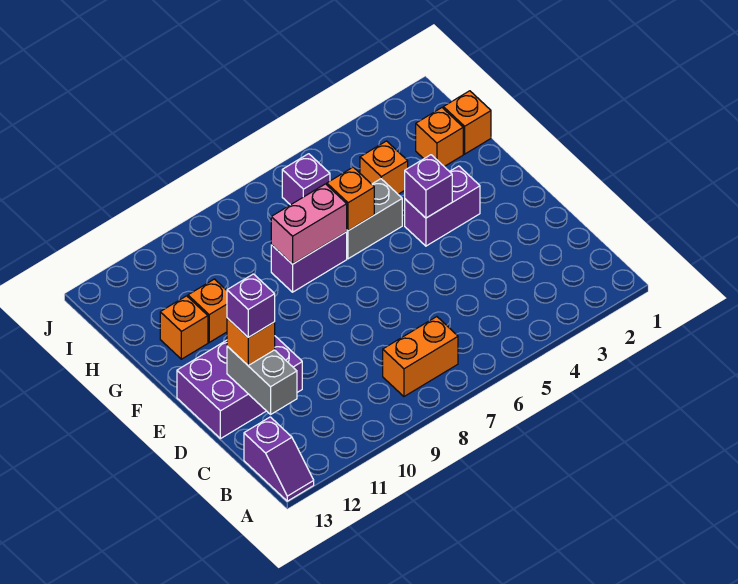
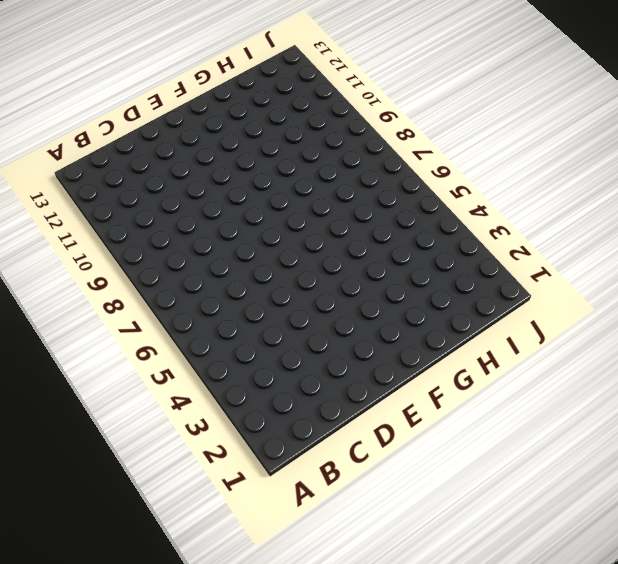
none -> purple 1x2 slope [244,417,314,501]
none -> orange 1x2 brick [383,317,458,396]
none -> purple 2x3 brick [177,336,302,439]

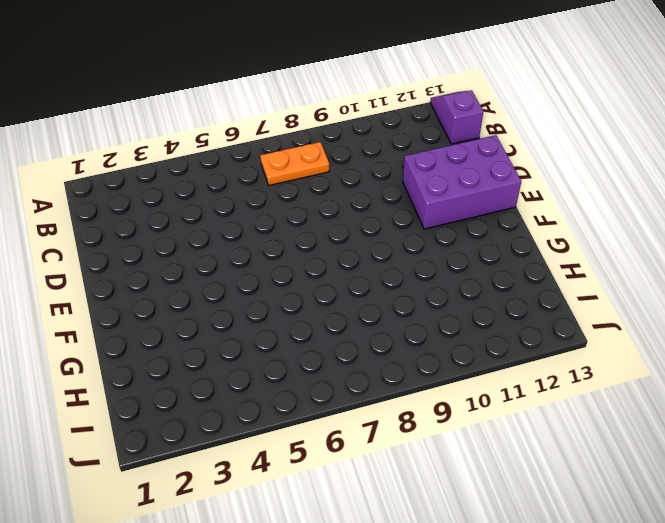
orange 1x2 plate [260,142,329,185] -> orange 1x2 brick [383,317,458,396]
none -> purple 1x2 brick [405,166,480,246]
none -> grey 1x2 brick [347,179,402,259]
none -> purple 1x2 brick [271,232,347,292]

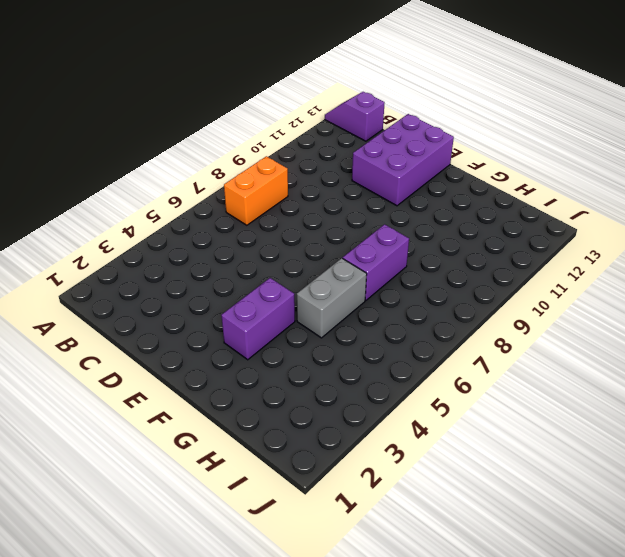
none -> orange 1x1 brick [188,279,227,342]
none -> orange 1x1 brick [160,296,208,359]
none -> orange 1x1 brick [443,91,491,154]

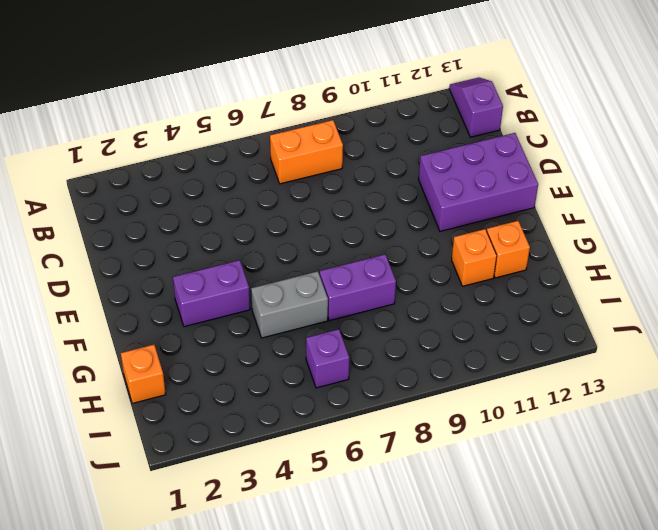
none -> orange 1x1 brick [416,108,463,166]
none -> orange 1x1 brick [360,141,408,194]
none -> grey 1x2 brick [227,346,297,414]

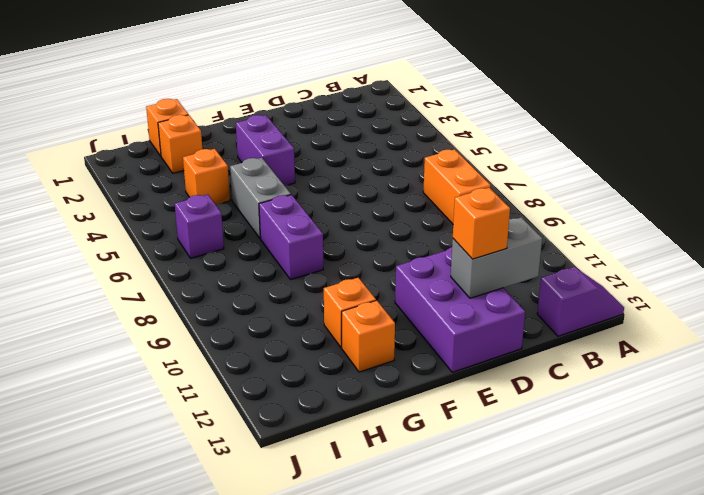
none -> purple 1x1 brick [405,155,452,218]
none -> orange 1x1 brick [327,167,374,231]
none -> pink 1x2 brick [271,184,347,264]

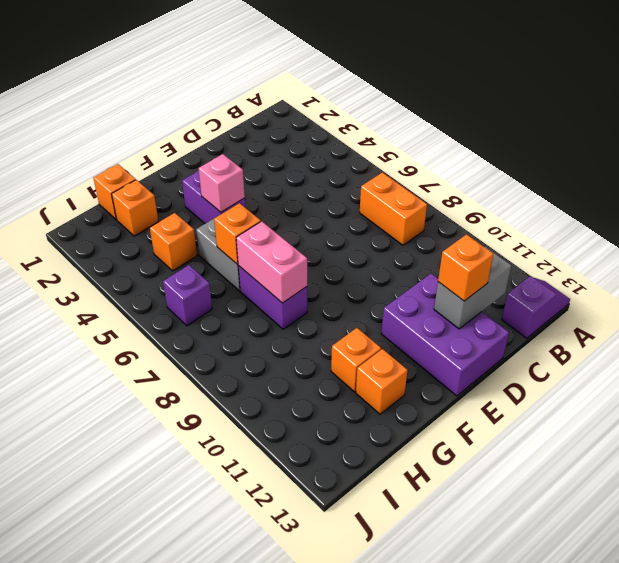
pink 1x1 brick [199,154,245,212] -> purple 1x1 brick [405,155,452,218]
none -> purple 1x1 brick [227,274,275,337]

